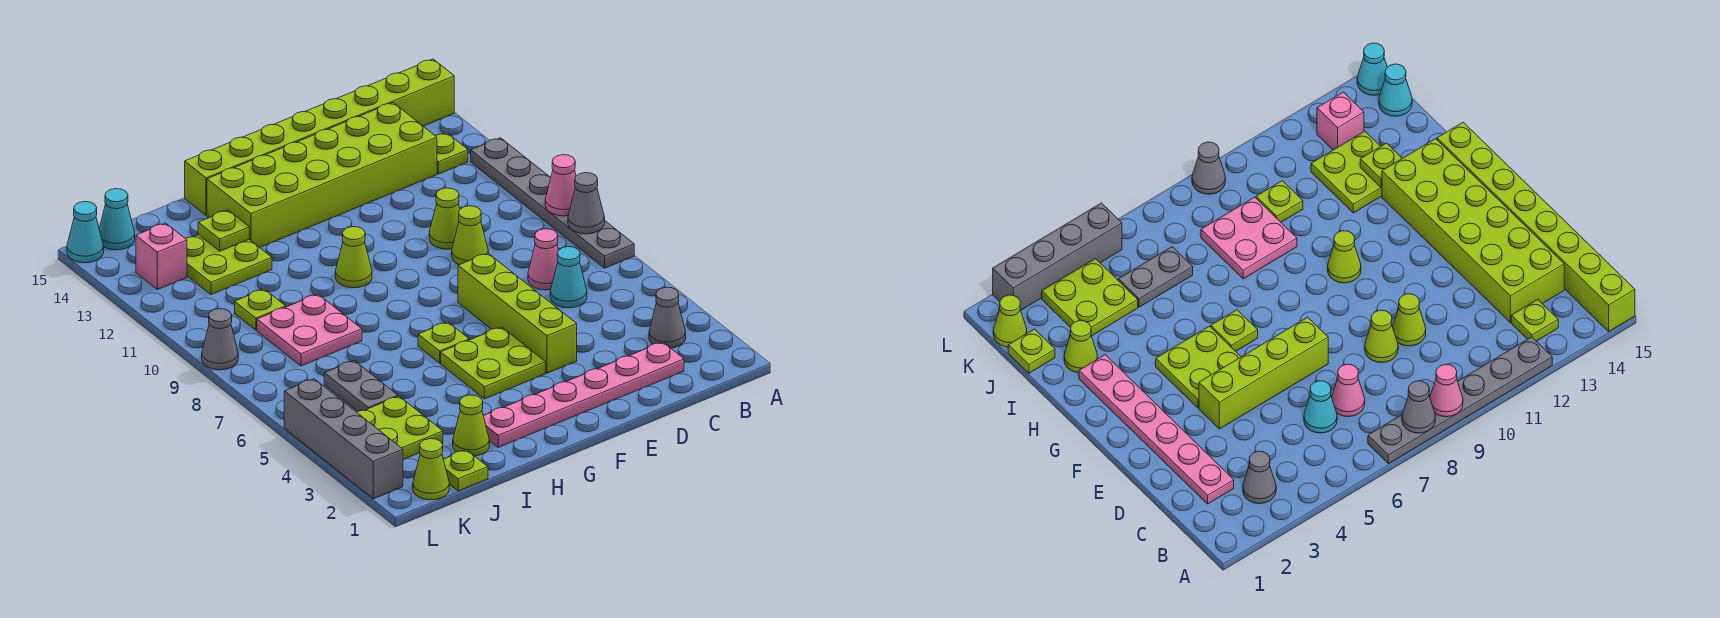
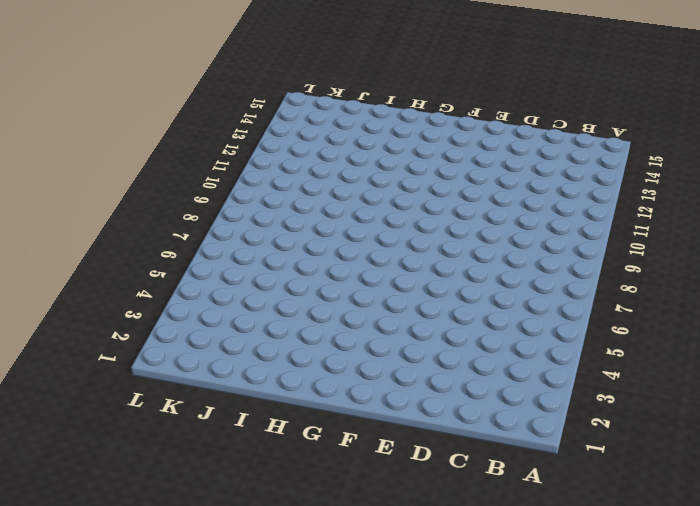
none -> grey 1x6 plate [471,138,634,268]
none -> lime 1x8 brick [185,59,454,215]
none -> grey 1x1 cone [649,287,686,348]
none -> lime 1x1 plate [435,133,468,174]

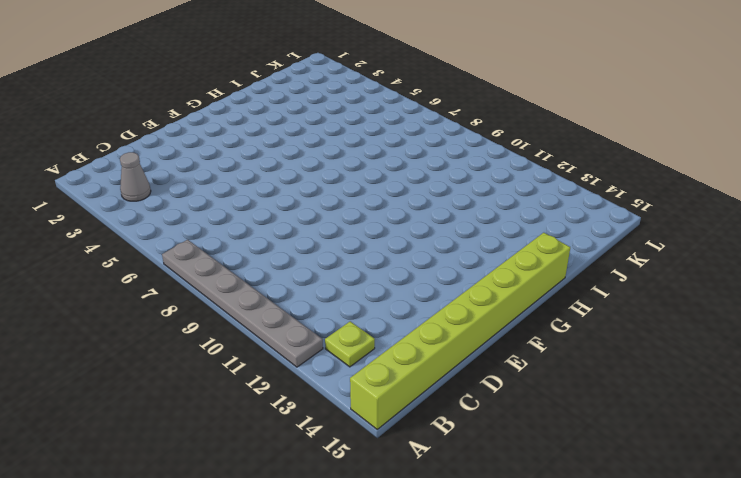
none -> pink 1x6 plate [484,342,684,447]
none -> cyan 1x1 cone [550,247,587,308]
none -> pink 1x1 cone [528,229,558,290]
none -> lime 2x6 brick [207,103,437,248]

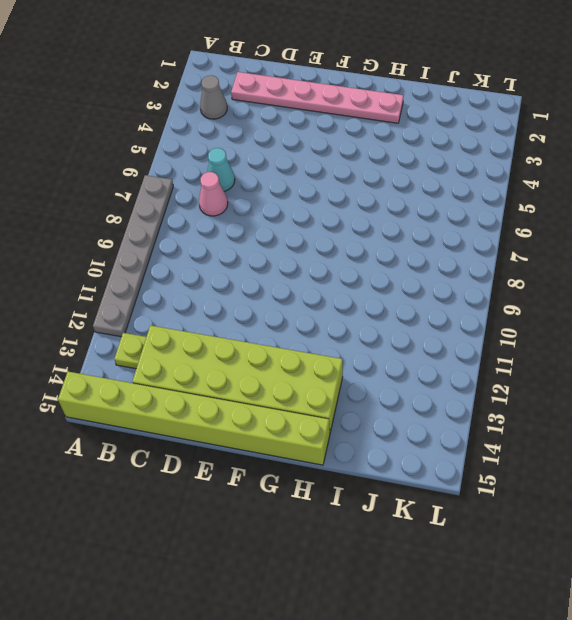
none -> lime 1x1 cone [452,206,488,265]
none -> lime 1x1 cone [429,188,460,249]
none -> lime 1x4 brick [458,253,577,373]
none -> lime 2x2 plate [441,327,545,399]

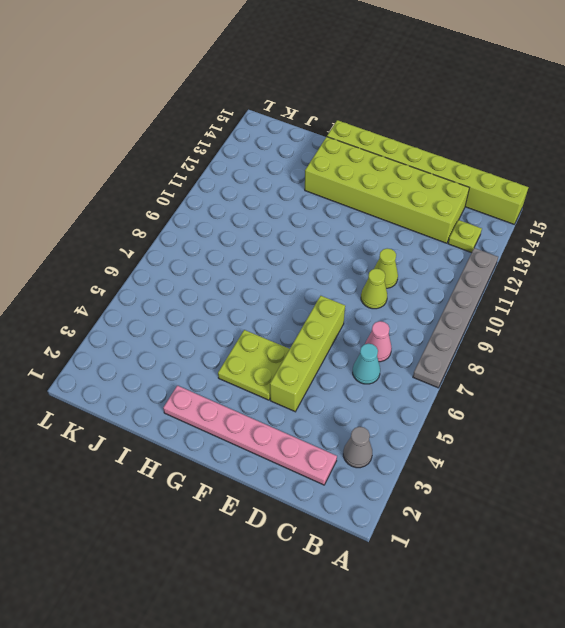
none -> lime 1x1 plate [418,322,469,363]
none -> lime 1x1 cone [335,227,372,288]
none -> lime 1x1 cone [453,395,489,456]
none -> pink 2x2 plate [257,294,362,366]

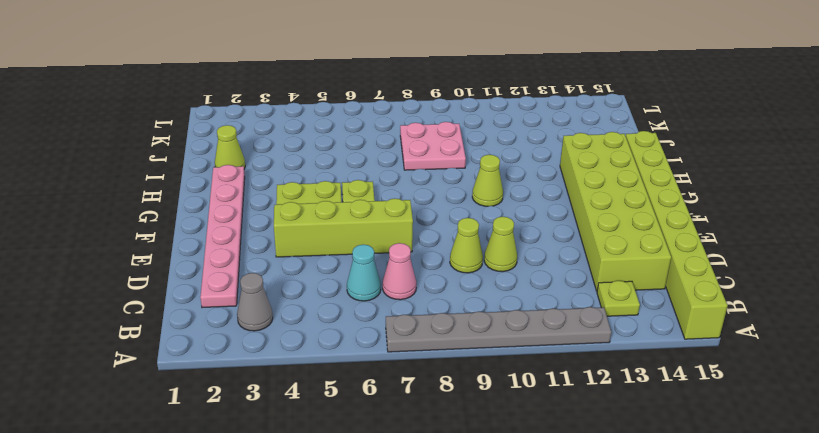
none -> lime 2x2 plate [185,235,272,295]
none -> lime 1x1 plate [443,450,488,491]
none -> lime 2x2 plate [357,396,443,459]
none -> grey 1x2 plate [324,361,398,411]

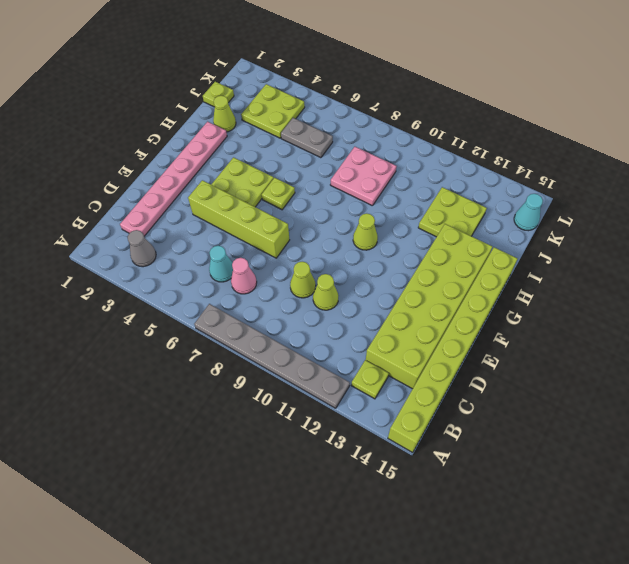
none -> lime 1x1 plate [235,289,286,330]
none -> lime 1x1 cone [413,439,449,500]
none -> pink 1x1 brick [136,223,187,290]
none -> grey 1x4 brick [284,379,403,499]

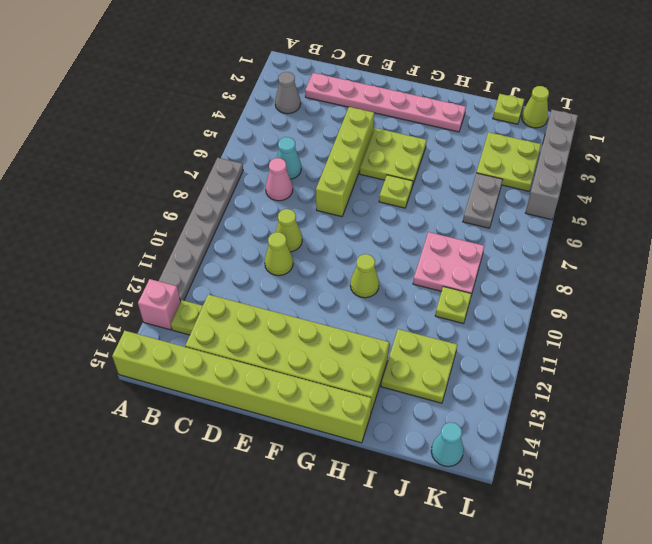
pink 1x1 brick [138,279,181,330] -> pink 1x1 brick moved to [136,223,187,290]
none -> lime 1x1 cone [453,395,489,456]
none -> grey 1x1 cone [202,309,238,370]
none -> cyan 1x1 cone [67,202,104,263]
none -> grey 1x1 cone [568,173,605,234]

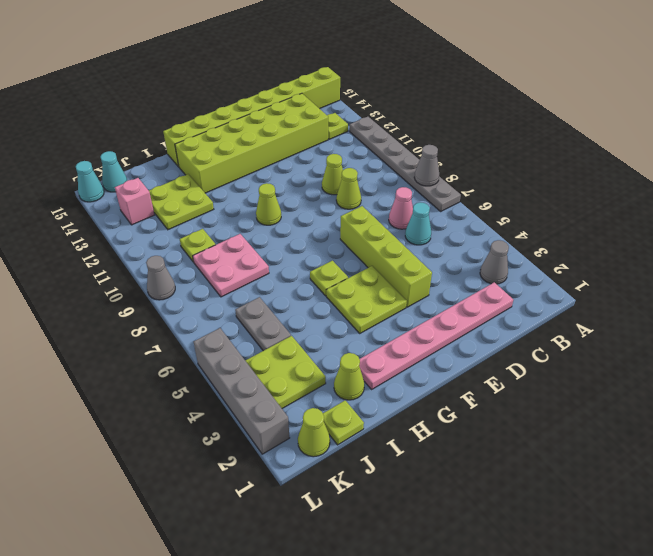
none -> pink 1x1 cone [545,155,576,216]
none -> lime 1x1 plate [198,210,249,251]

